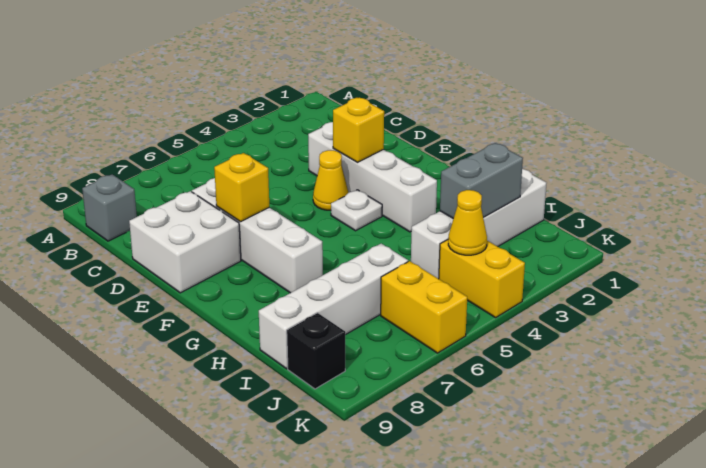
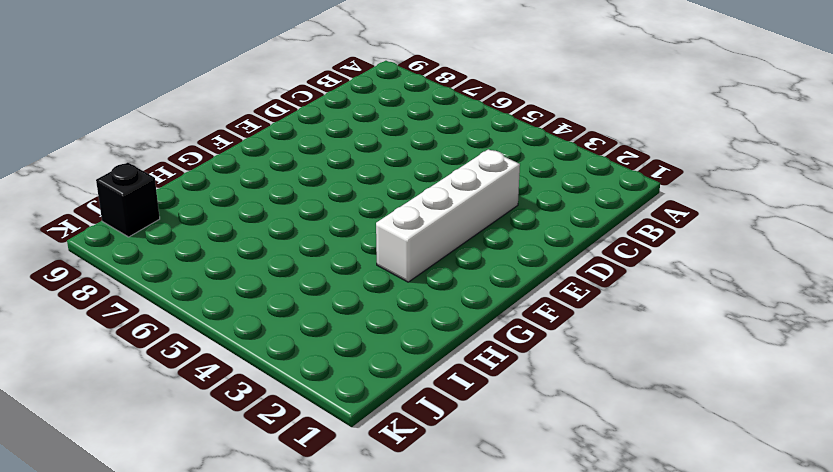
none -> grey 1x1 brick [82,174,137,241]
none -> white 1x4 brick [192,178,323,293]
none -> white 2x2 brick [129,191,241,293]

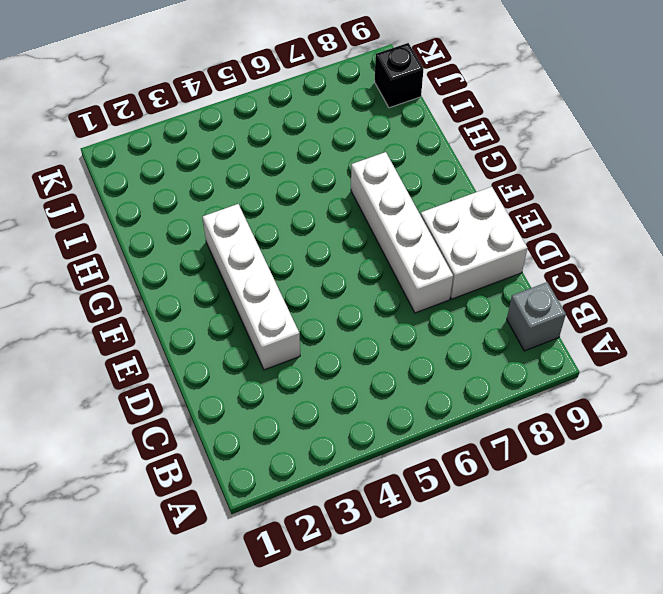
none -> yellow 1x1 cone [313,150,349,210]
none -> white 1x1 plate [331,190,382,231]
none -> white 1x4 brick [411,169,546,279]

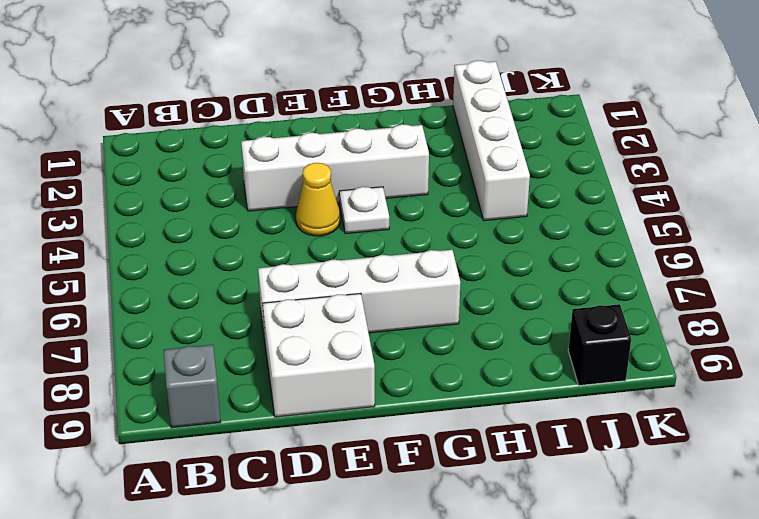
none -> white 1x4 brick [259,244,408,369]
none -> yellow 1x2 brick [439,240,525,318]
none -> yellow 1x2 brick [381,261,467,353]

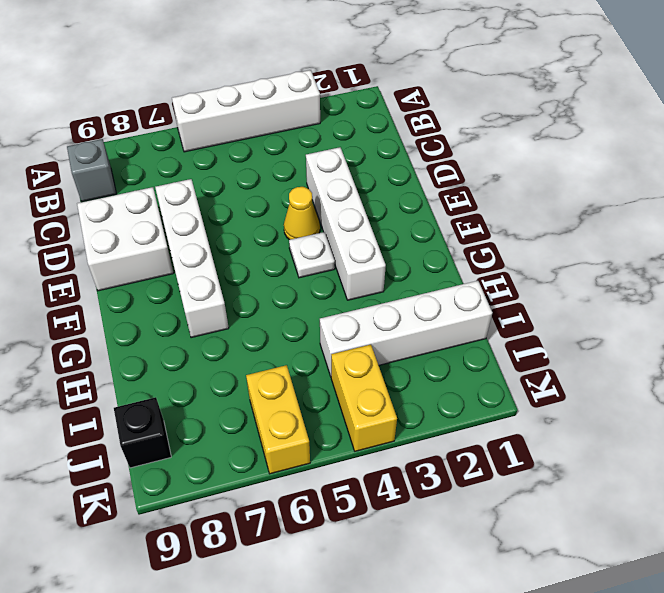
white 1x4 brick [172,70,320,152] -> white 1x4 brick moved to [259,244,408,369]
none -> yellow 1x1 brick [333,97,384,162]
none -> yellow 1x1 brick [214,153,269,222]
none -> grey 1x2 brick [440,143,523,219]

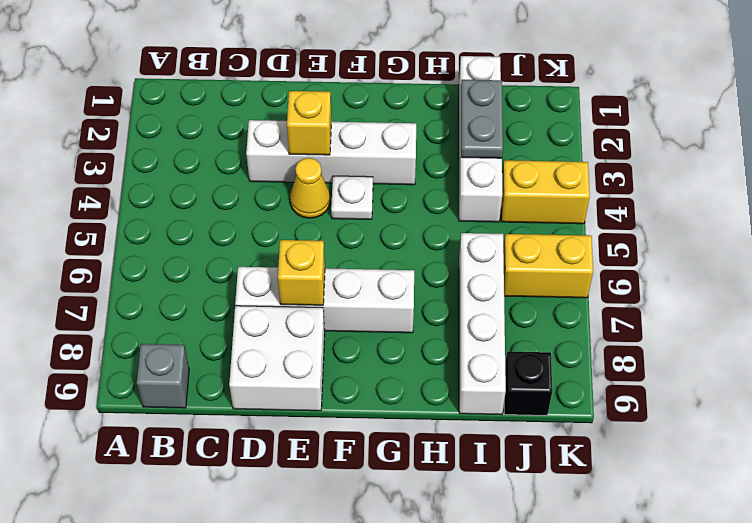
grey 1x2 plate [461,80,503,158] -> grey 1x2 brick [440,143,523,219]
none -> yellow 1x1 cone [448,190,487,255]

